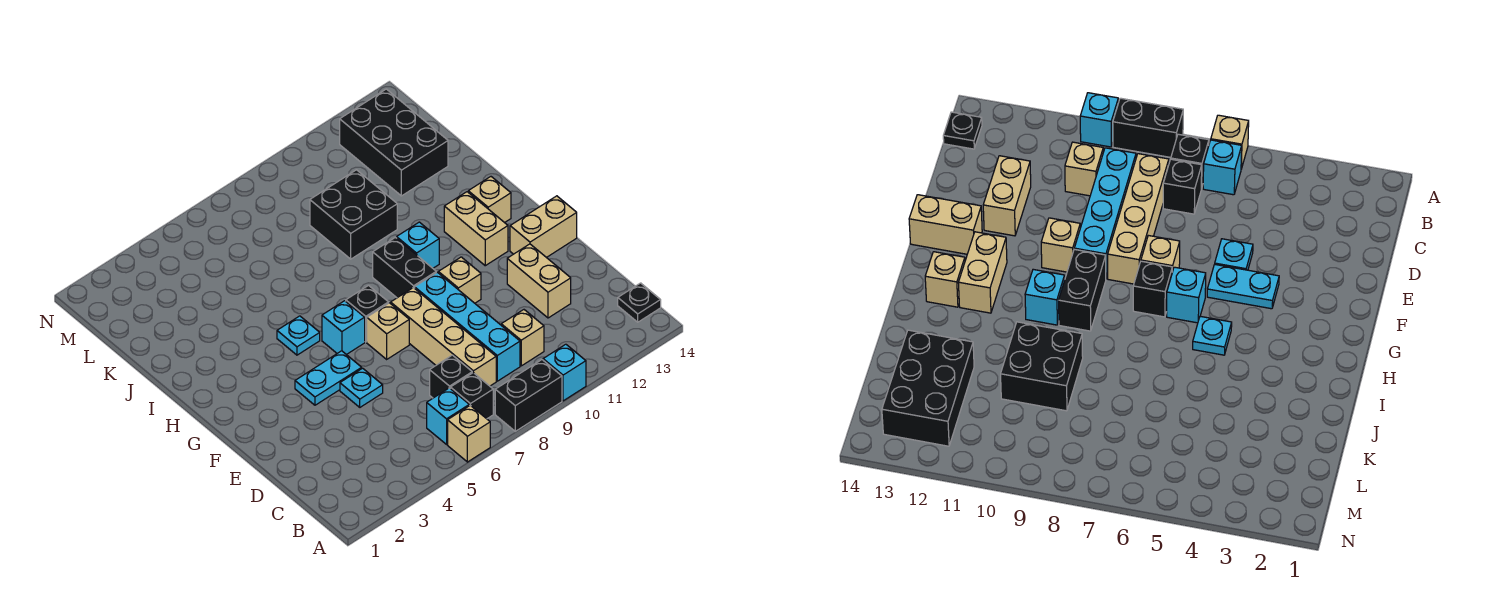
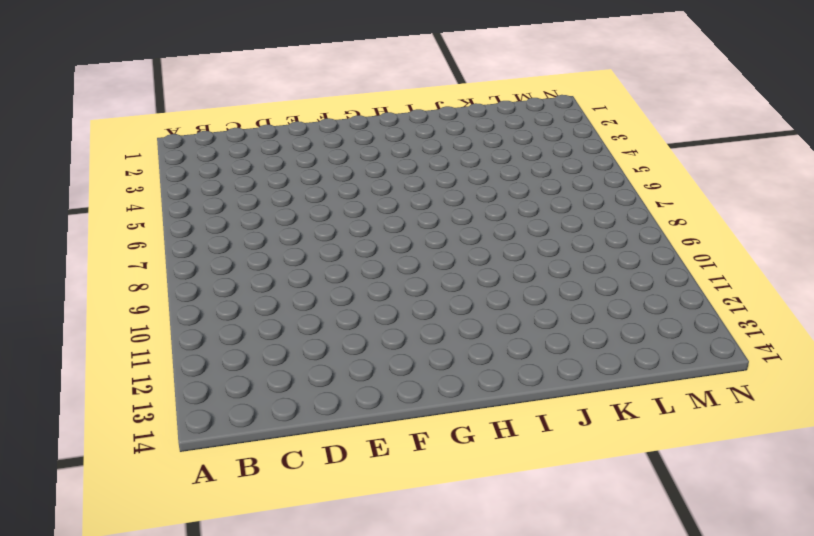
none -> tan 1x1 brick [448,405,490,462]
none -> black 1x2 brick [495,360,562,431]
none -> cyan 1x1 brick [543,344,586,401]

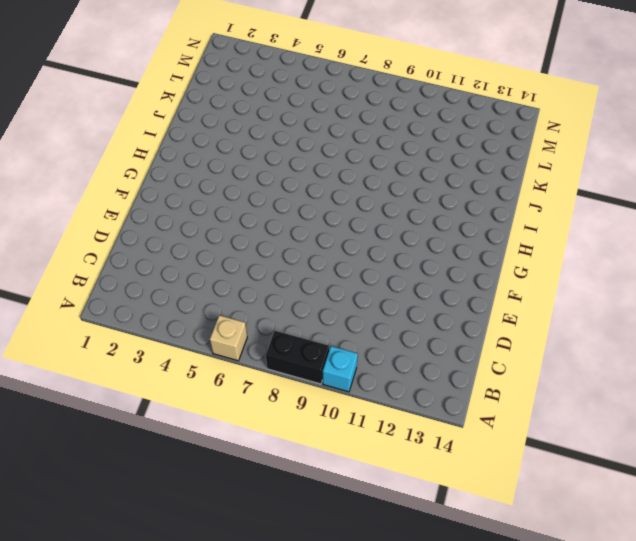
none -> cyan 1x1 brick [427,388,469,444]
none -> black 1x1 brick [451,373,493,419]
none -> black 1x1 plate [618,283,661,322]

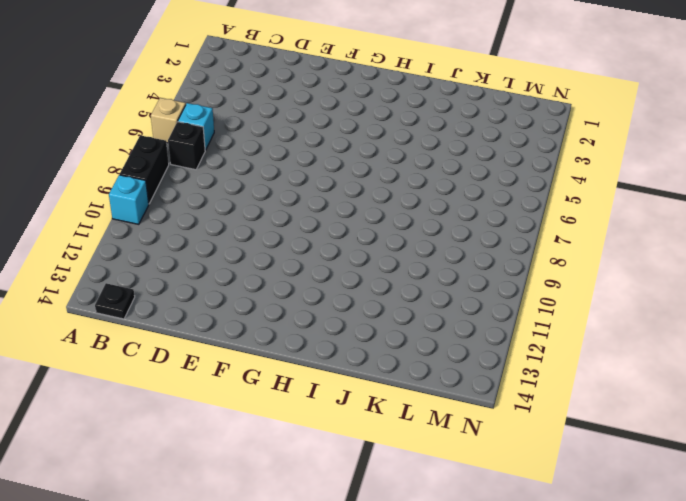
none -> black 1x1 brick [430,355,472,398]
none -> tan 1x4 brick [391,288,496,386]
none -> cyan 1x4 brick [415,272,520,381]

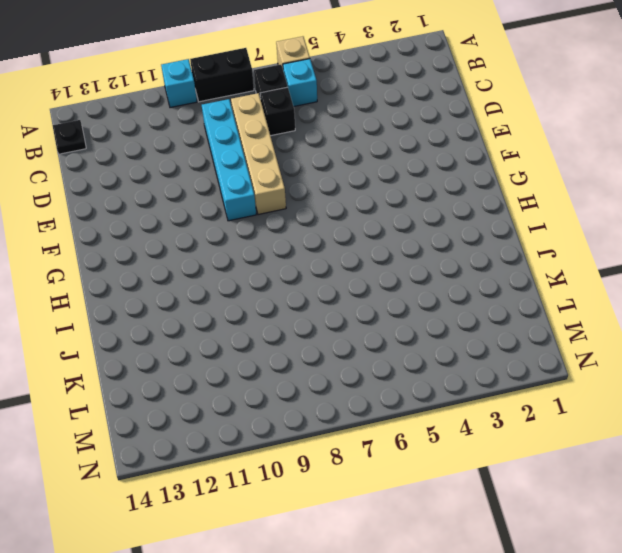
none -> tan 1x1 brick [501,310,544,366]
none -> tan 1x2 brick [507,244,571,318]
none -> cyan 1x1 plate [340,368,383,407]

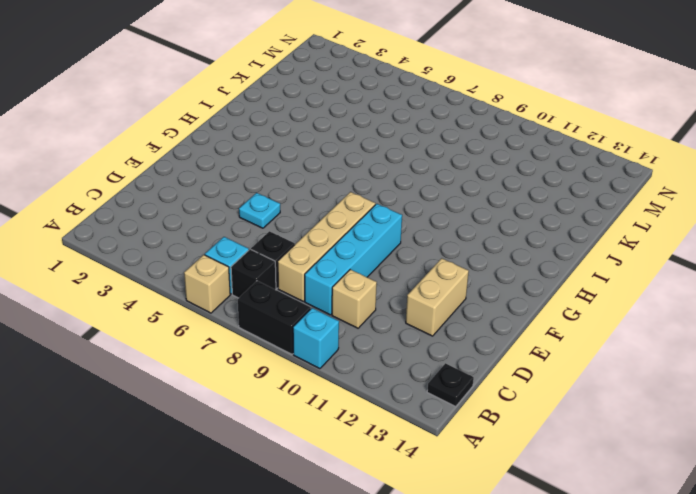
none -> cyan 1x2 plate [295,351,362,405]
none -> tan 1x1 brick [367,303,409,359]
none -> tan 1x1 brick [438,257,481,303]

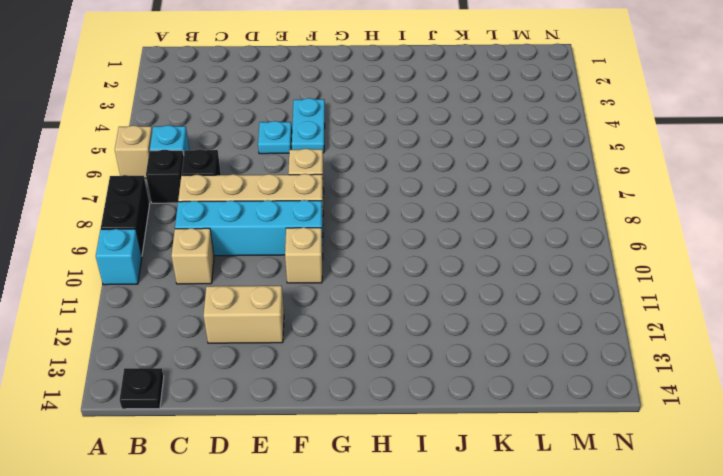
none -> tan 1x2 brick [510,196,577,258]
none -> cyan 1x1 brick [322,301,365,355]
none -> black 1x1 brick [346,286,389,342]

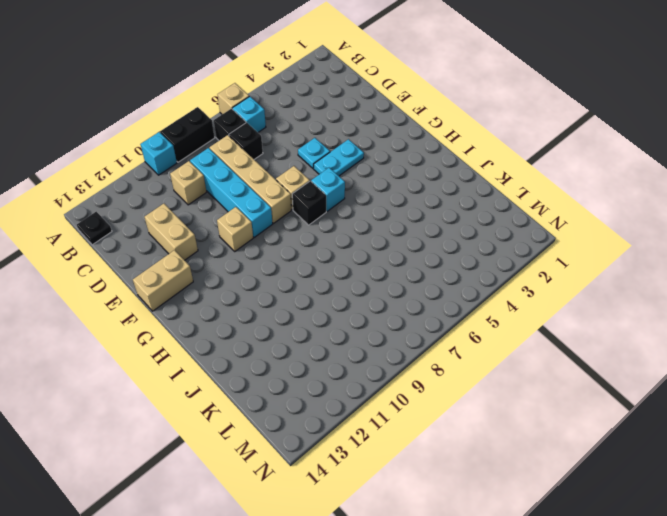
none -> black 1x2 brick [373,237,436,298]
none -> tan 1x2 brick [444,192,508,266]
none -> cyan 1x1 plate [277,316,320,355]

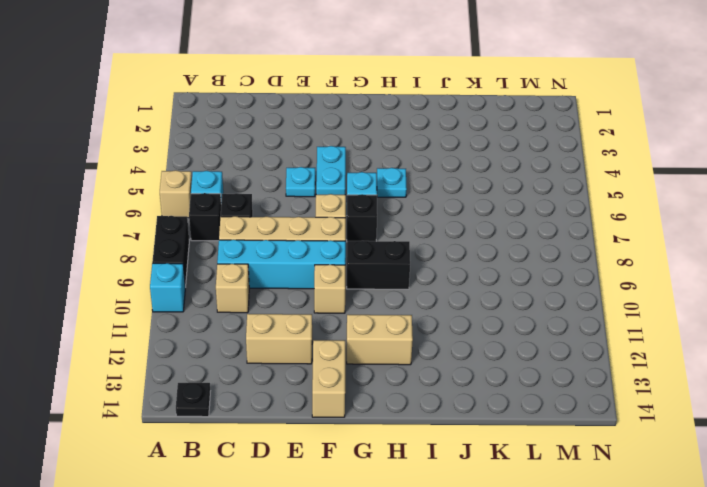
none -> cyan 1x1 brick [397,222,439,268]
none -> tan 1x1 brick [468,177,511,223]
none -> black 2x2 brick [310,170,397,259]

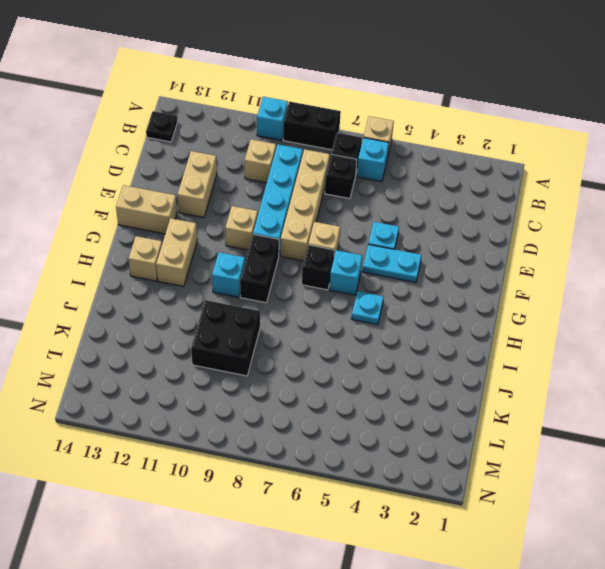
none -> black 2x3 brick [340,89,448,196]

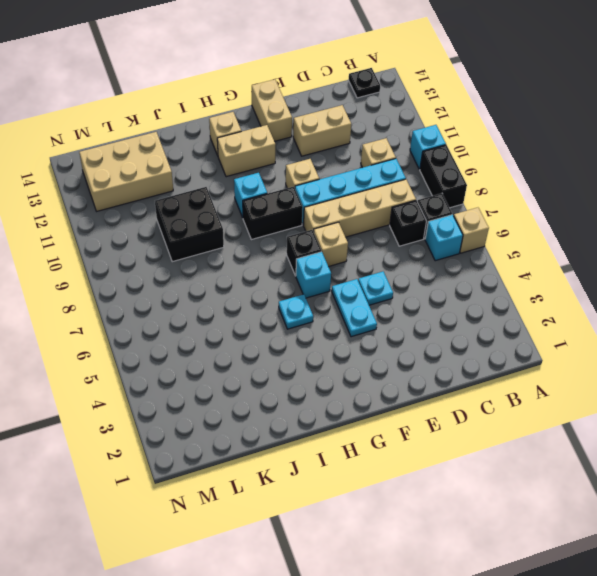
tan 2x3 brick [79,132,173,211] -> black 2x3 brick [340,89,448,196]

